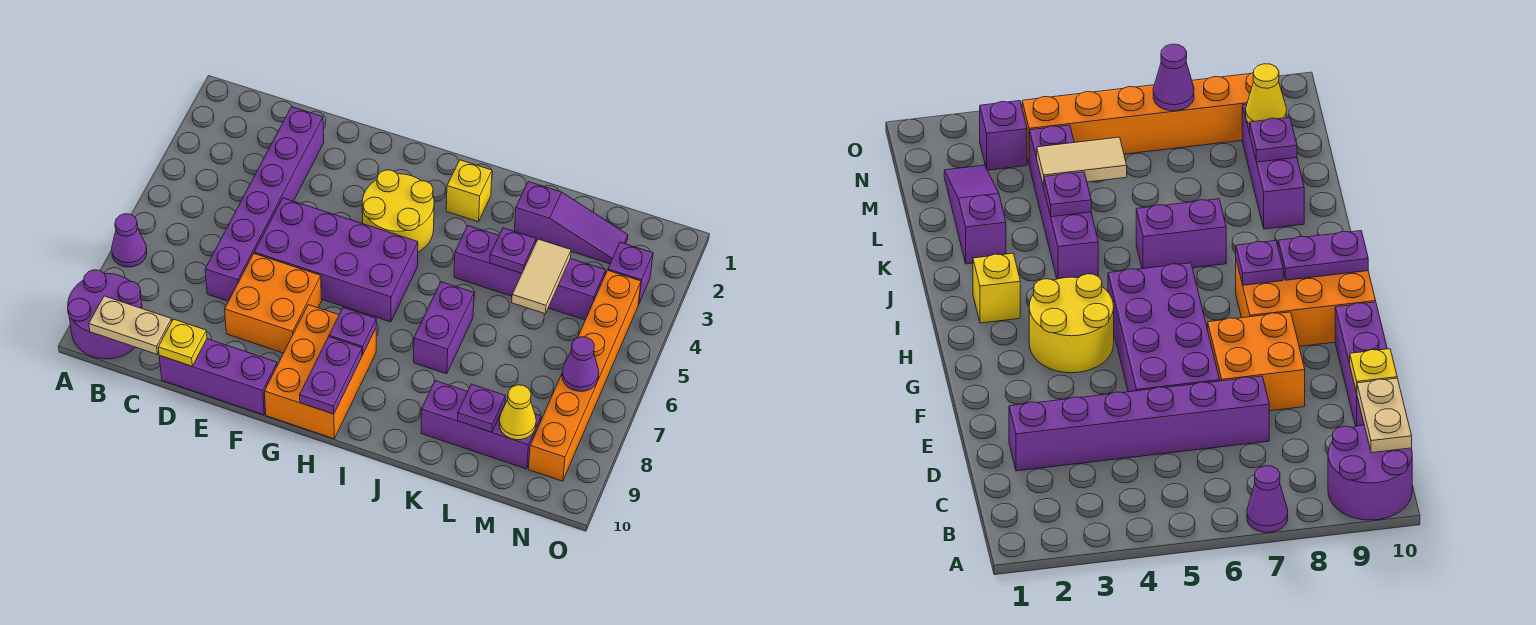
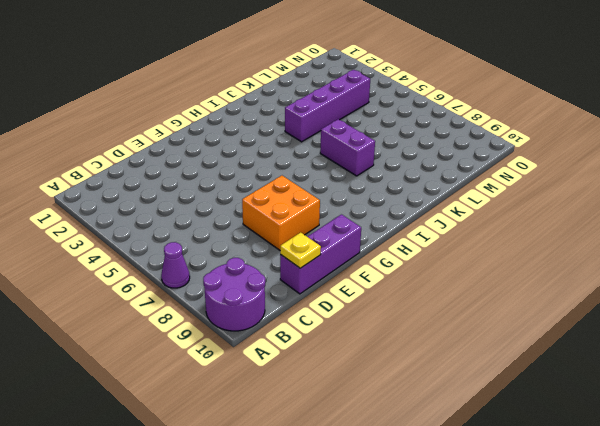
none -> purple 1x6 brick [205,107,324,301]
none -> purple 2x4 brick [254,198,418,322]
none -> yellow 2x2 round brick [362,170,434,252]

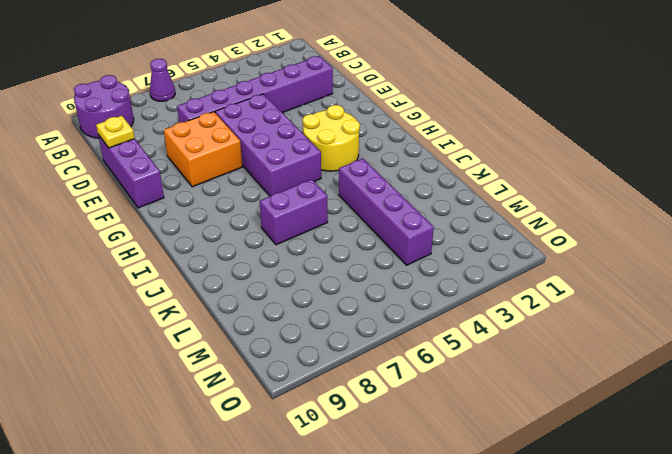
none -> orange 2x3 brick [265,305,376,439]
none -> yellow 1x1 brick [446,160,492,222]
none -> purple 1x3 slope [514,182,628,264]

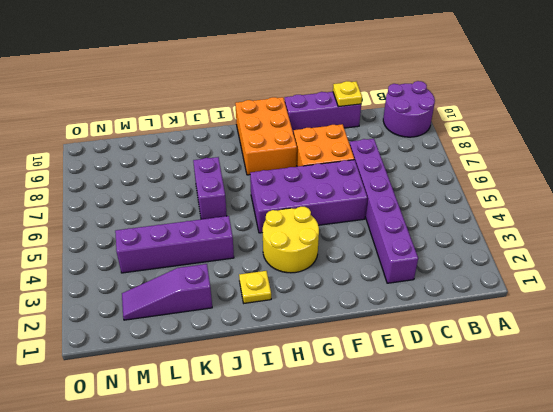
yellow 1x1 plate [239,271,271,303] -> yellow 1x1 brick [446,160,492,222]
none -> purple 1x1 cone [112,214,147,267]
none -> purple 1x3 brick [421,381,541,469]
none -> purple 1x1 brick [608,242,653,305]

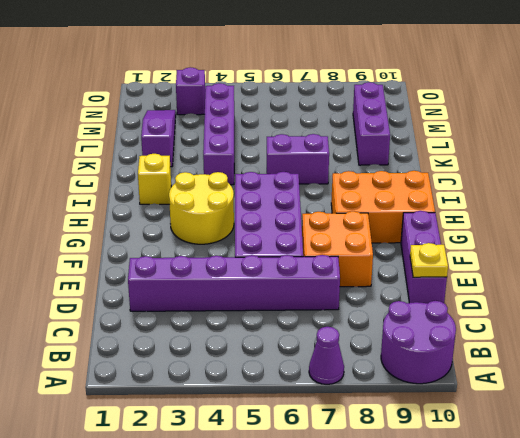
none -> orange 1x6 brick [528,270,641,481]
none -> tan 1x2 plate [89,296,172,354]
none -> purple 1x1 plate [329,308,376,355]

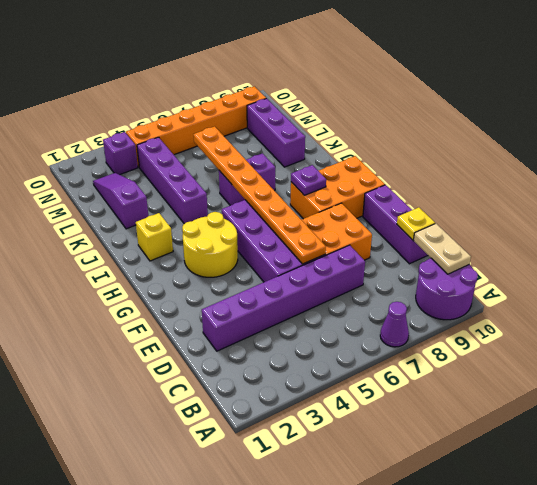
orange 1x8 plate [193,126,326,264] -> none
none -> purple 1x2 plate [300,337,362,414]
none -> purple 1x1 plate [490,228,536,273]
none -> tan 1x2 tile [512,239,571,314]

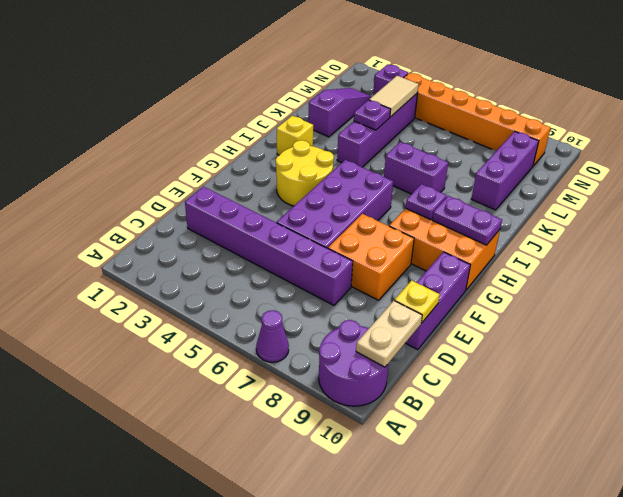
tan 1x2 tile [369,76,419,117] -> tan 1x2 tile turned to [512,239,571,314]
none -> purple 1x1 plate [458,384,505,432]
none -> yellow 1x1 cone [499,385,536,440]
none -> purple 1x1 cone [562,337,599,391]

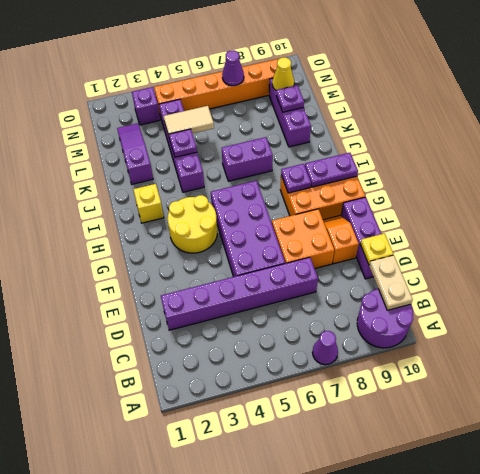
orange 1x2 slope [323,216,359,264] -> none

